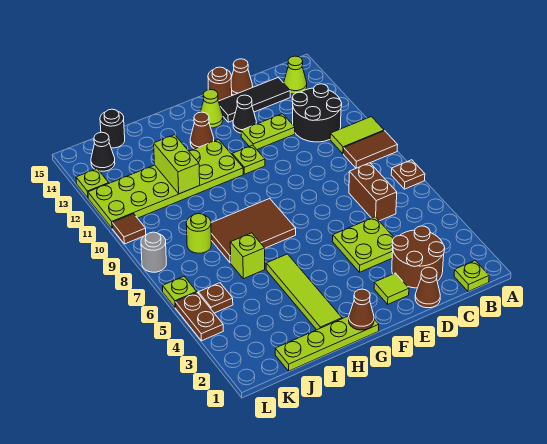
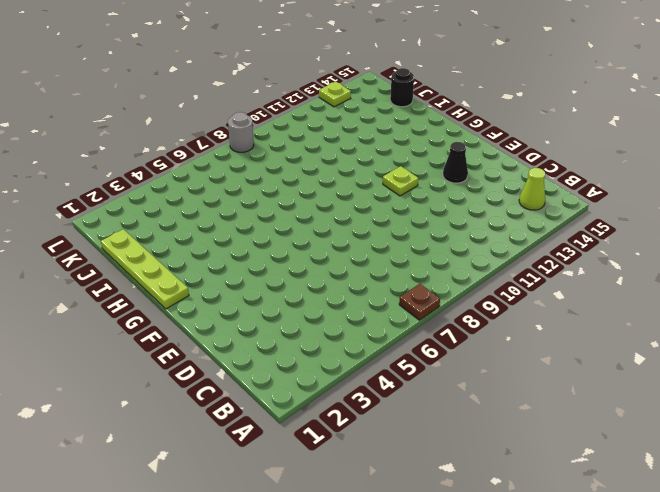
none -> brown 1x2 tile [344,131,398,168]
none -> lime 1x2 tile [330,117,384,154]
none -> lime 1x1 plate [454,261,489,292]
none -> black 2x2 round brick [292,84,342,142]

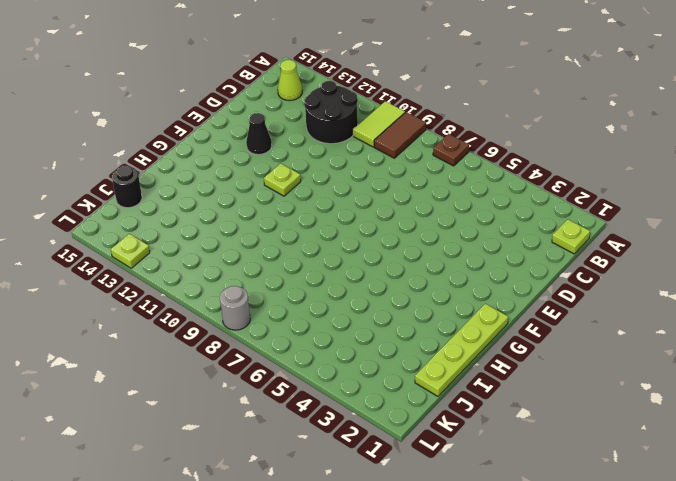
none -> brown 2x2 round brick [392,226,445,288]
none -> brown 1x2 brick [349,163,397,221]
none -> black 1x3 tile [219,78,290,122]
none -> brown 1x1 cone [415,267,440,308]

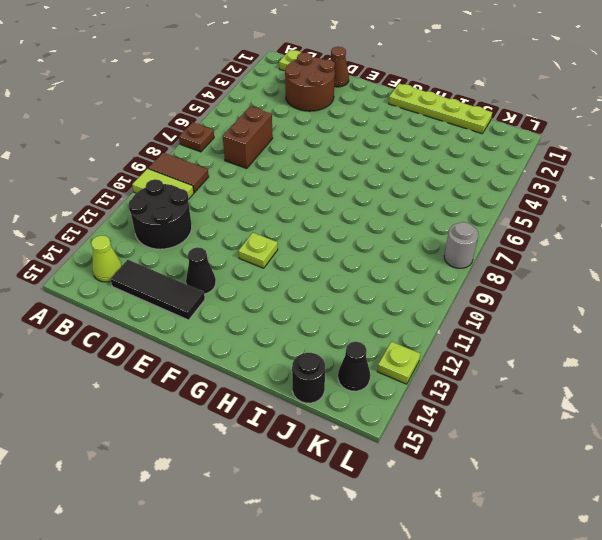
none -> lime 2x2 plate [333,217,394,272]
none -> lime 1x2 plate [241,114,295,149]
none -> brown 1x1 cone [231,59,253,95]
none -> lime 1x1 tile [374,273,409,304]

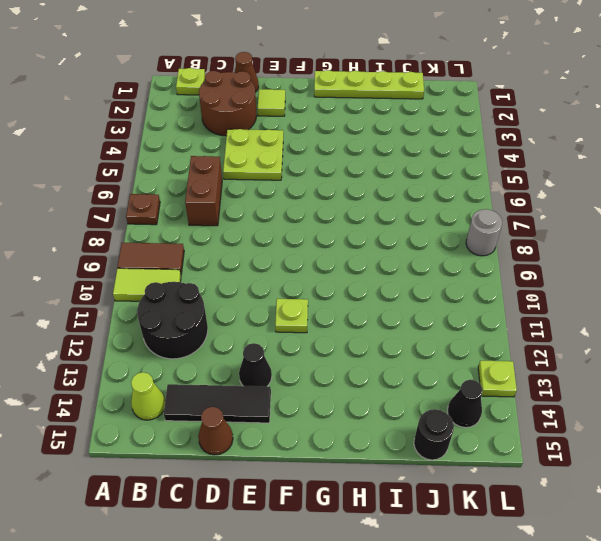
none -> lime 1x2 plate [241,114,295,149]
none -> brown 1x1 round brick [208,67,232,101]
none -> lime 1x1 cone [201,90,223,128]
none -> brown 2x3 tile [211,199,296,263]

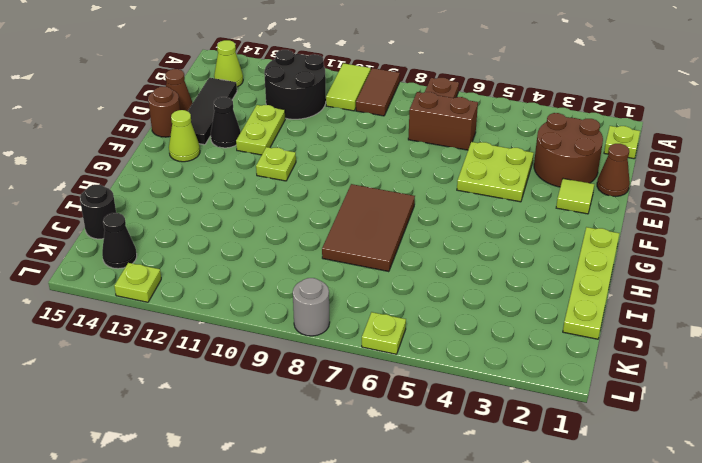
none -> lime 2x6 plate [88,139,243,229]
none -> brown 1x1 cone [190,112,214,149]
none -> lime 1x4 tile [266,254,342,330]
none -> lime 1x1 brick [230,233,265,279]

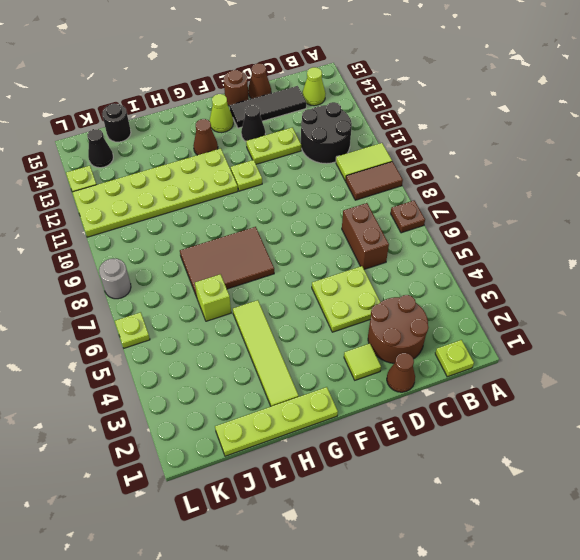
none -> lime 1x1 round brick [186,214,211,253]
none -> brown 1x1 plate [198,283,233,313]
none -> brown 1x2 plate [175,293,223,341]
none -> brown 1x1 tile [112,214,146,244]

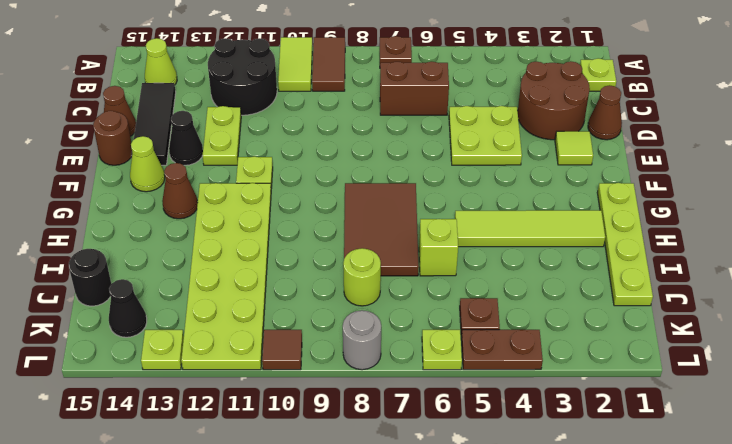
none -> brown 1x1 cone [349,289,374,330]
none -> lime 1x2 brick [154,135,200,194]

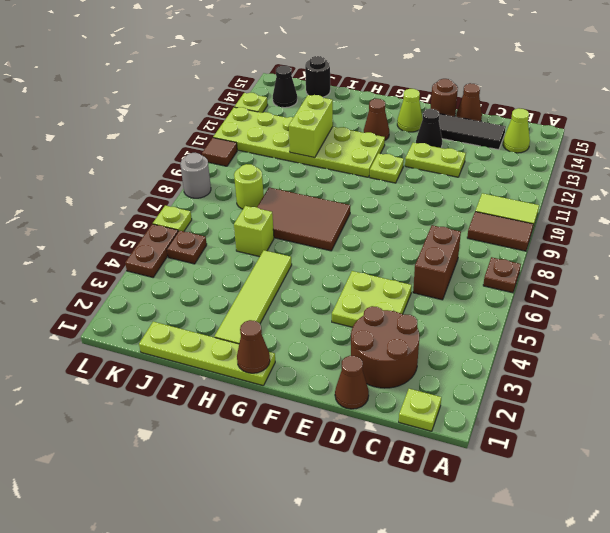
none -> black 2x2 round brick [292,84,342,142]
none -> lime 1x1 tile [374,273,409,304]

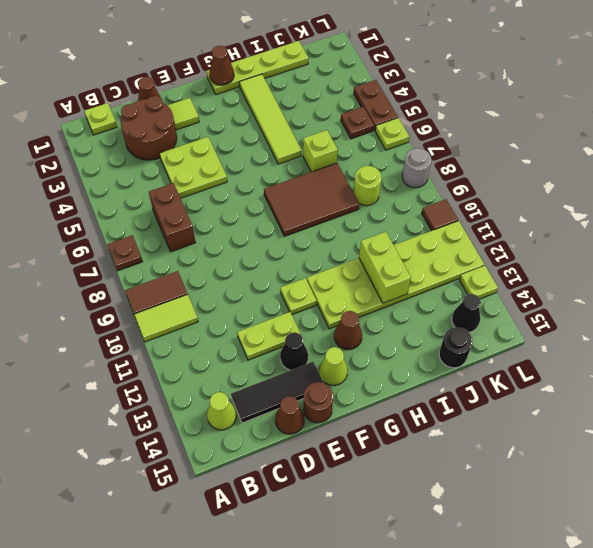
none -> black 2x2 round brick [292,84,342,142]

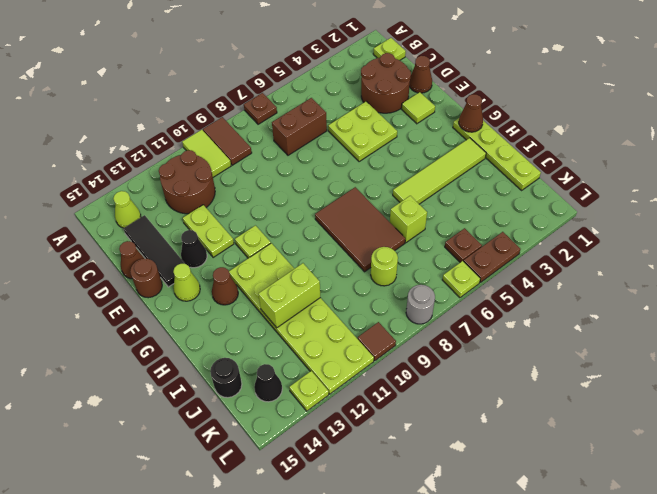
brown 2x2 round brick [159,150,215,214] -> black 2x2 round brick [292,84,342,142]

